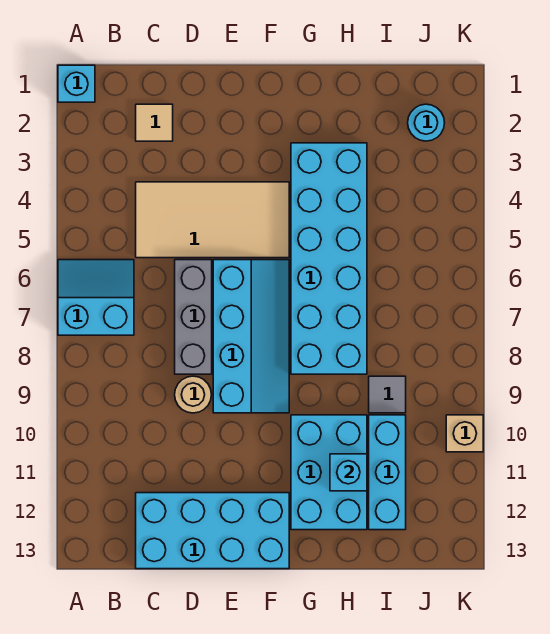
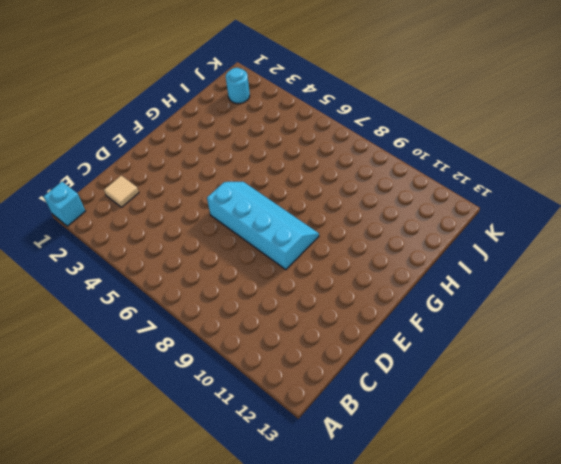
none -> cyan 2x2 slope [58,260,134,335]
none -> tan 2x4 tile [136,182,289,258]
none -> cyan 2x4 brick [136,493,289,569]

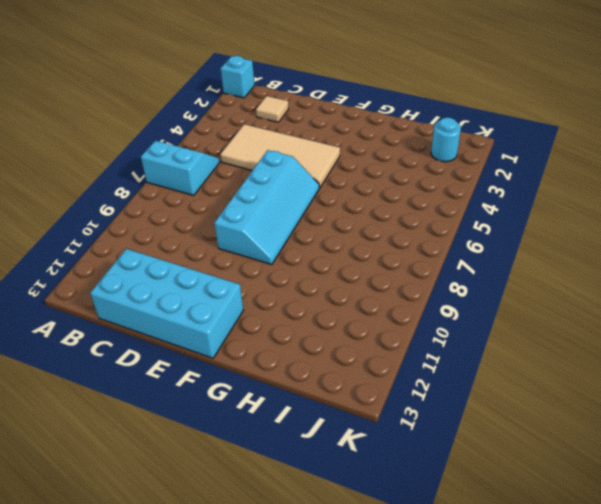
none -> grey 1x3 brick [175,260,212,374]
none -> tan 1x1 round brick [175,376,212,413]
none -> cyan 2x6 brick [291,143,367,374]

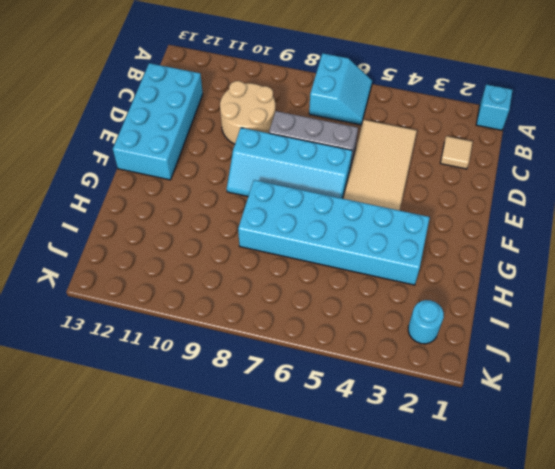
tan 2x2 round brick [220,81,275,144] -> tan 1x1 round brick [175,376,212,413]
none -> cyan 2x3 brick [291,415,367,530]
none -> grey 1x1 tile [369,376,406,413]
none -> cyan 1x3 brick [369,415,406,530]

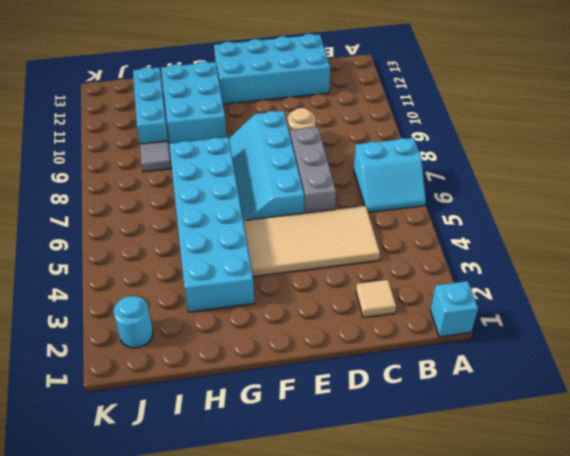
none -> tan 1x1 brick [446,415,483,452]
none -> cyan 1x1 brick [330,454,367,491]

